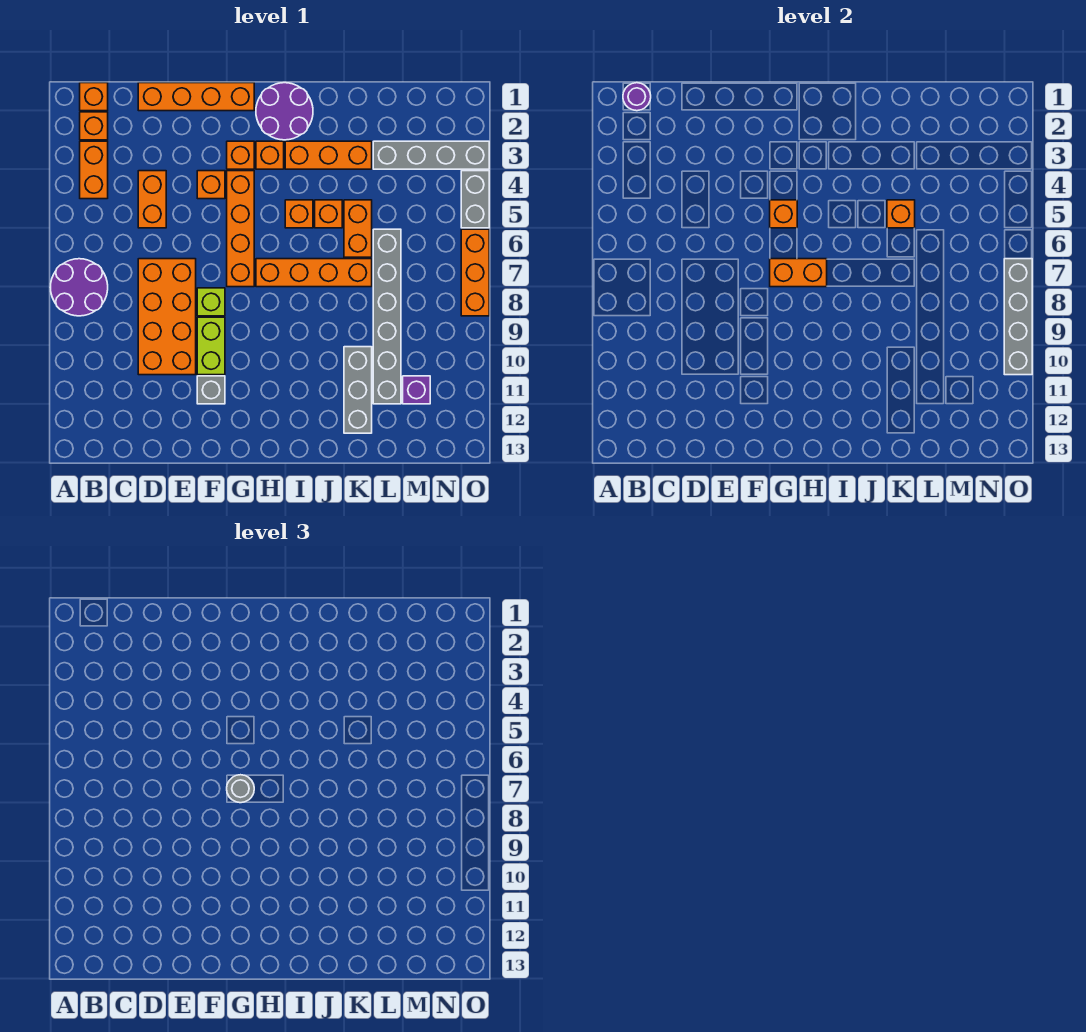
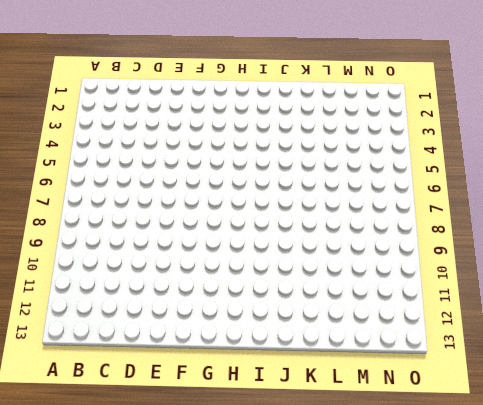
none -> purple 2x2 round brick [50,259,108,316]
none -> orange 1x1 brick [80,83,108,111]
none -> orange 1x1 brick [80,112,108,140]
none -> orange 1x2 brick [80,141,108,199]

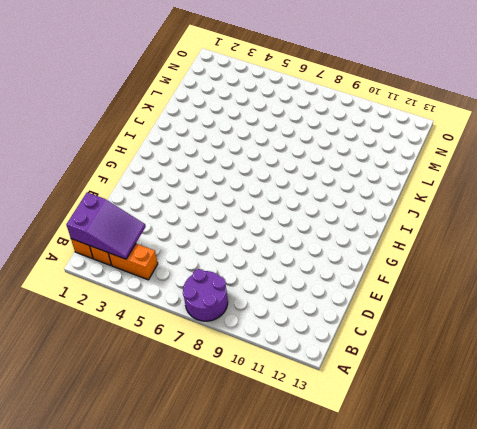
purple 2x3 slope [66,193,146,259] -> purple 1x1 round brick [623,83,651,111]
none -> orange 1x4 brick [138,83,254,111]
none -> orange 1x2 brick [138,171,166,228]
none -> orange 2x4 brick [138,259,196,375]
none -> orange 1x1 brick [197,171,225,199]

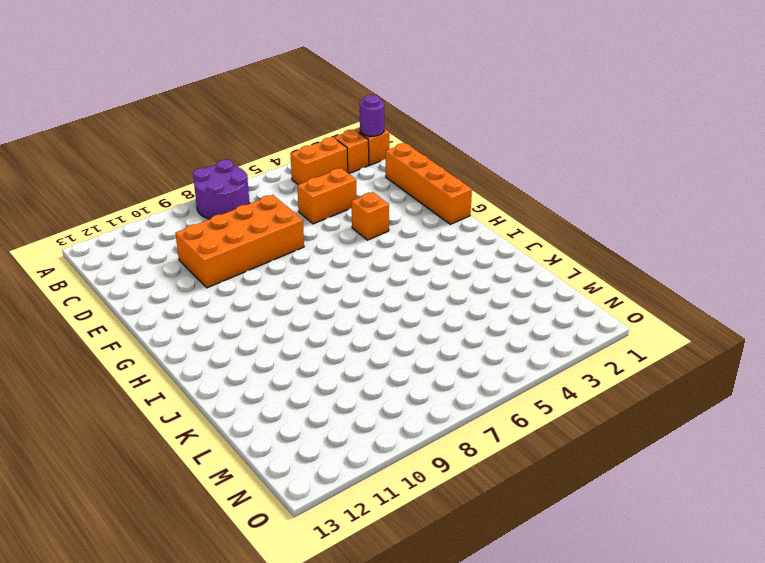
none -> lime 1x1 brick [197,288,225,316]
none -> lime 1x2 brick [197,317,225,375]
none -> grey 1x1 brick [197,376,225,404]
none -> orange 1x1 brick [227,141,254,169]

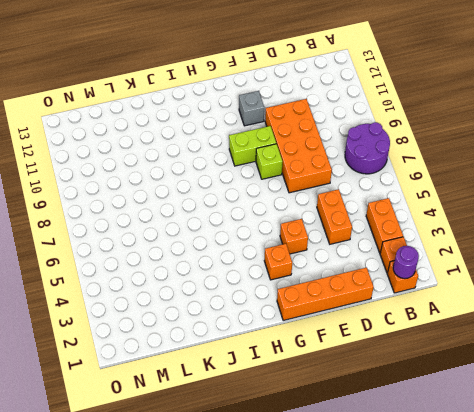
lime 1x2 brick [229,126,276,166] -> lime 1x2 brick turned to [197,317,225,375]
none -> orange 1x4 brick [227,171,254,287]
none -> purple 2x2 round brick [256,83,313,140]
none -> orange 1x1 brick [256,141,284,169]
none -> orange 1x4 brick [256,259,372,287]

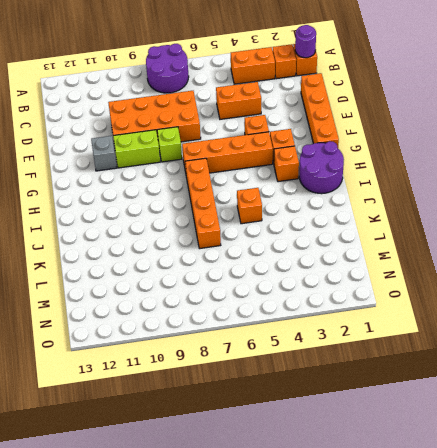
none -> orange 1x3 brick [285,141,372,169]
none -> orange 1x1 brick [285,200,313,228]
none -> orange 1x2 brick [344,200,372,257]
none -> grey 1x3 brick [344,347,372,433]

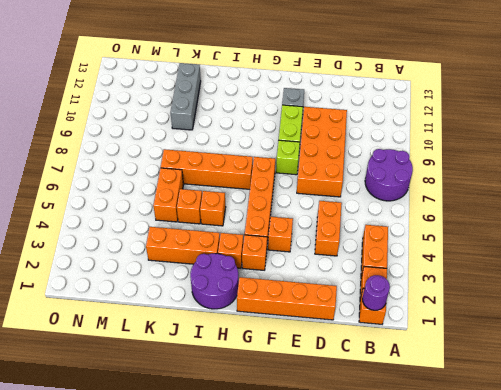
none -> grey 1x4 brick [373,141,489,169]
none -> grey 1x6 brick [373,229,401,404]
none -> purple 1x1 brick [403,376,430,404]
none -> grey 1x2 brick [461,171,489,228]

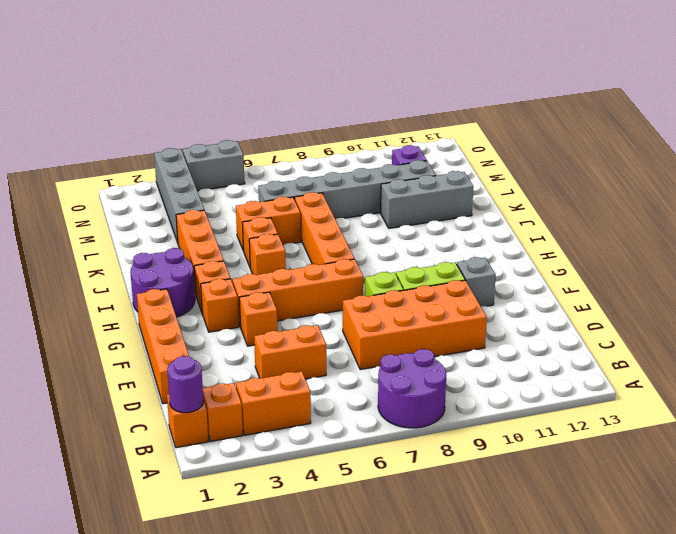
none -> orange 1x3 brick [461,229,489,316]
none -> orange 1x1 brick [770,200,797,228]
none -> orange 1x2 brick [770,259,827,287]
none -> orange 1x1 brick [887,200,915,228]

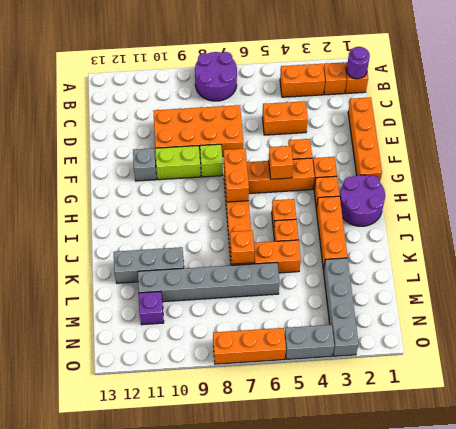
orange 1x1 brick [230,230,255,264] -> orange 1x1 brick moved to [887,200,915,228]
none -> grey 1x4 brick [1004,259,1032,375]
none -> grey 1x1 round brick [227,775,254,803]

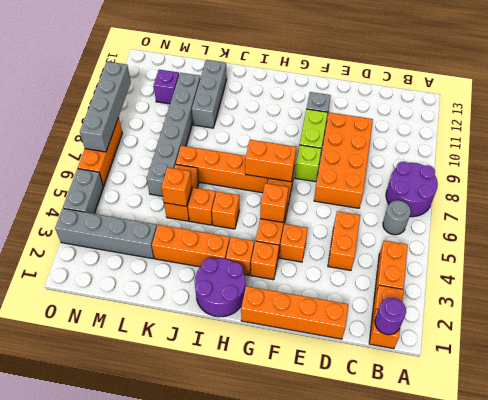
grey 1x1 round brick [383,200,411,235] -> grey 1x1 round brick moved to [227,775,254,803]

